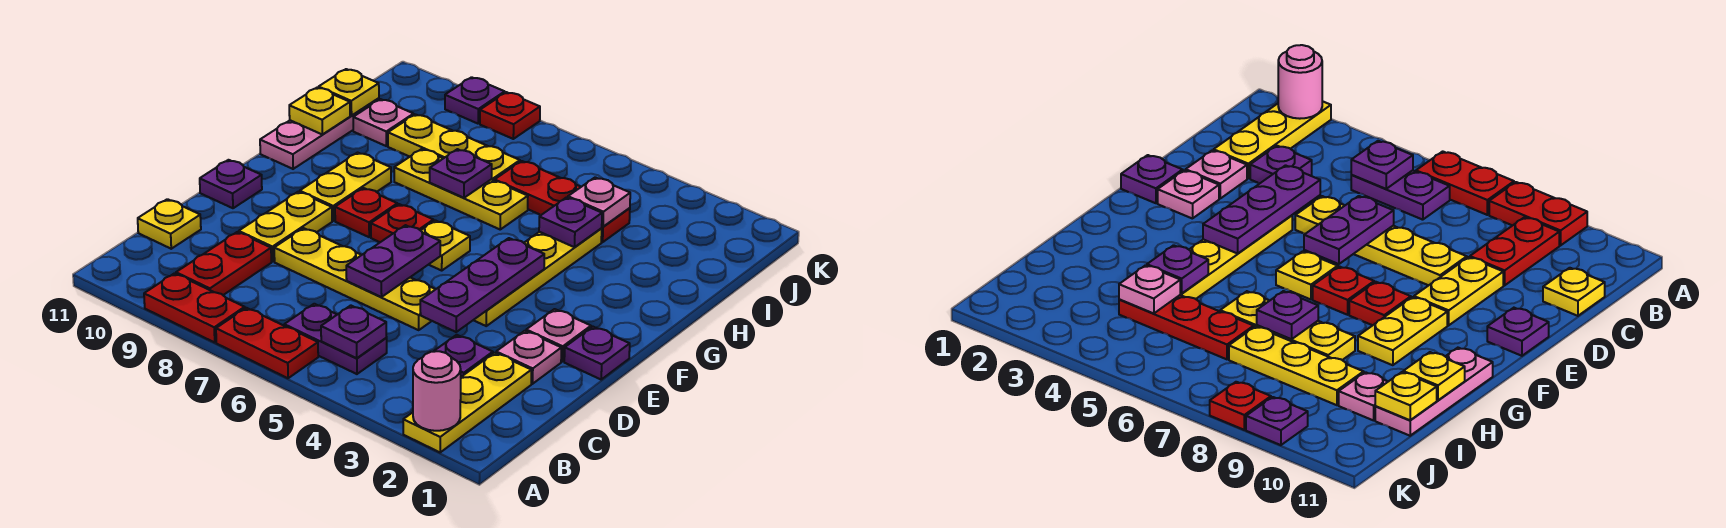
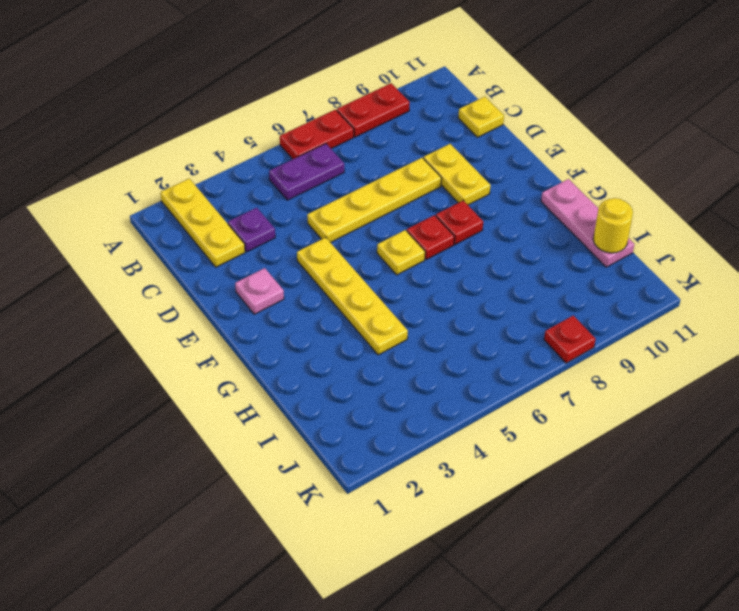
yellow 1x1 round brick [593,198,633,253] -> yellow 1x1 plate [319,69,379,116]
none -> red 1x2 plate [176,232,271,295]
none -> pink 1x1 plate [496,331,561,384]
none -> purple 1x1 plate [564,327,630,379]
none -> purple 1x1 plate [200,160,262,208]

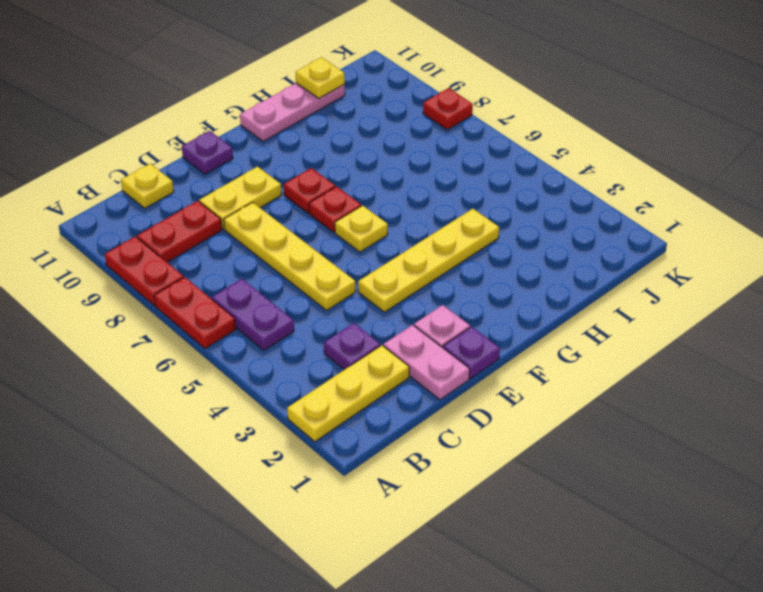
pink 1x2 plate [383,325,470,400] -> pink 1x1 plate [496,331,561,384]
none -> yellow 1x2 plate [300,153,391,221]
none -> yellow 1x3 plate [394,149,528,229]
none -> red 1x3 plate [495,161,630,242]
none -> yellow 1x3 plate [388,114,520,181]

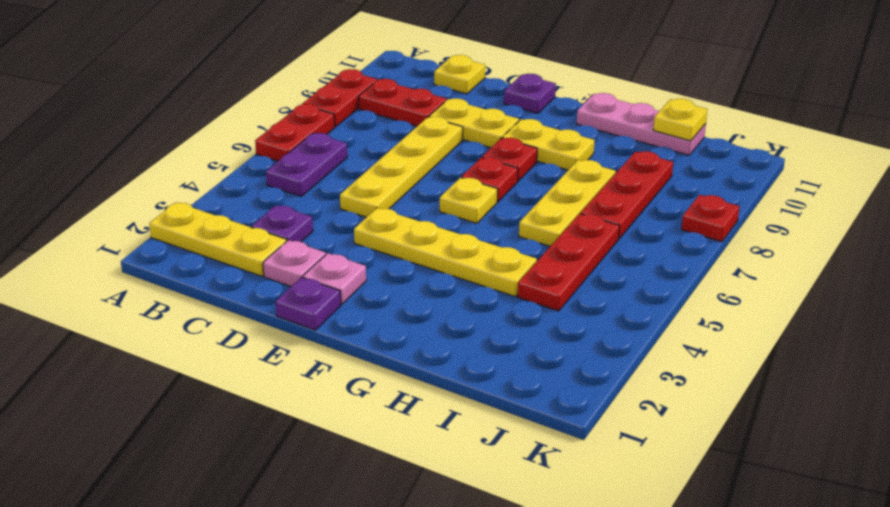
red 1x3 plate [581,151,673,239] -> yellow 1x3 plate [388,114,520,181]
none -> pink 1x1 plate [353,99,414,146]
none -> purple 1x1 plate [445,77,505,124]
none -> pink 1x1 round brick [413,351,461,431]
none -> purple 1x1 plate [321,305,386,358]

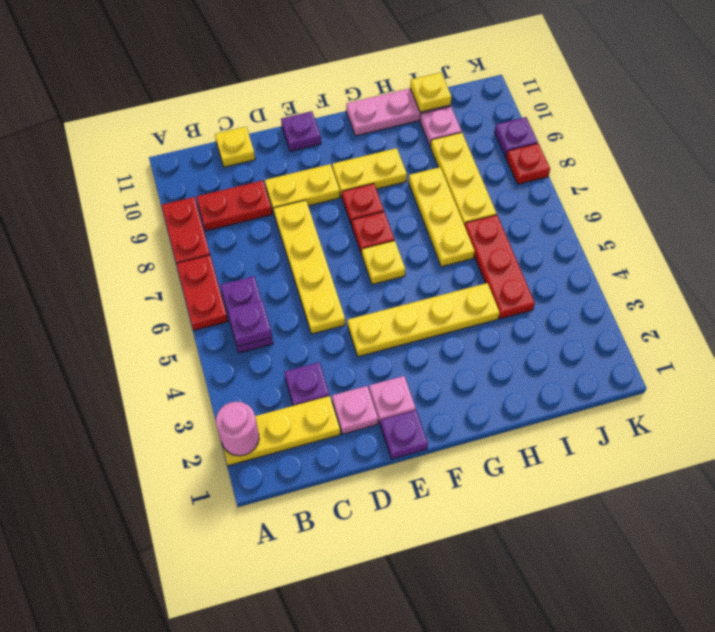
none -> purple 1x3 plate [420,238,544,332]
none -> purple 1x2 plate [346,225,440,297]
none -> purple 1x1 plate [539,197,602,247]
none -> purple 1x1 plate [430,149,492,198]

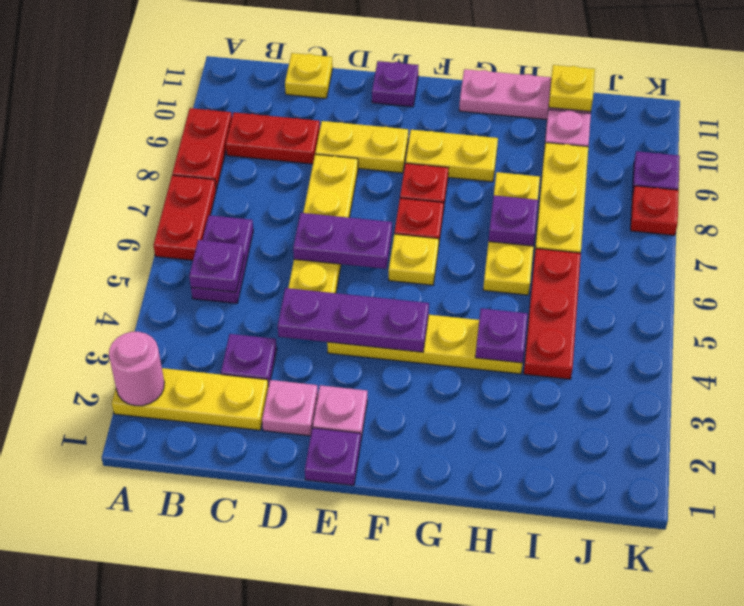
none -> yellow 1x1 plate [289,88,350,134]
none -> pink 1x1 plate [568,177,630,227]

